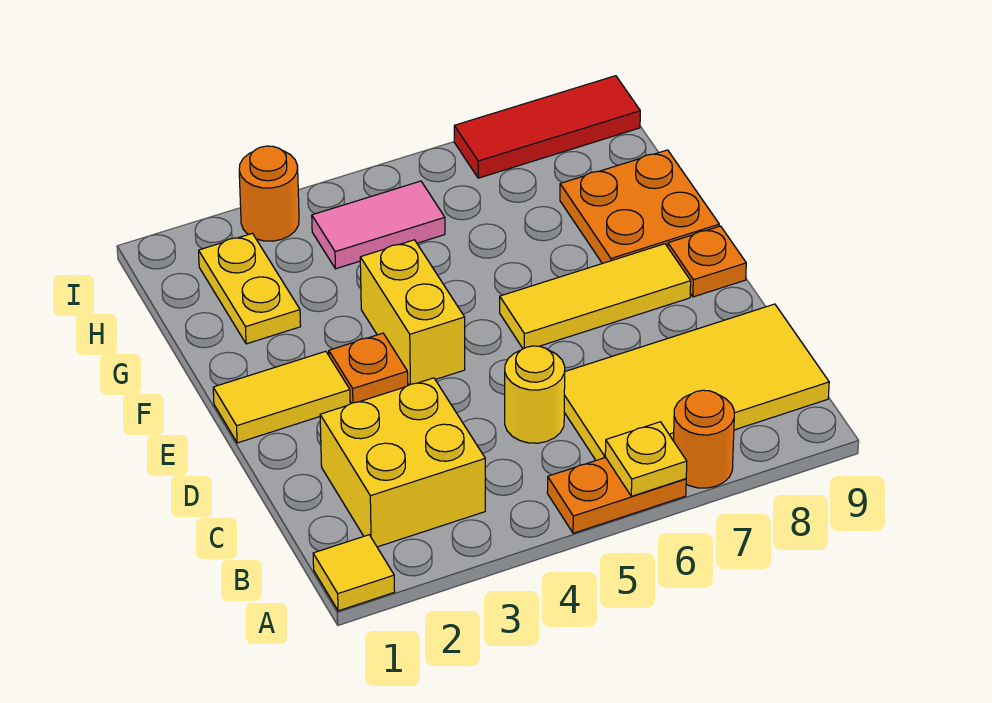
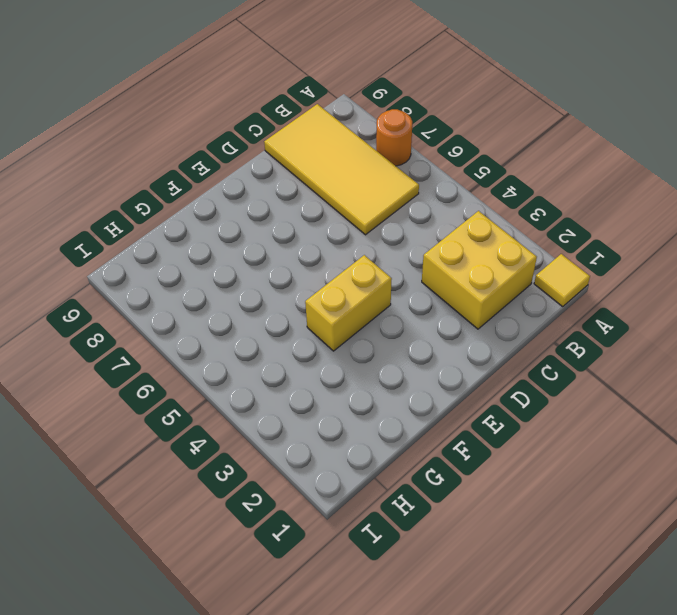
none -> orange 1x2 plate [547,457,686,533]
none -> yellow 1x1 round brick [505,346,565,443]
none -> yellow 1x2 tile [213,351,350,443]

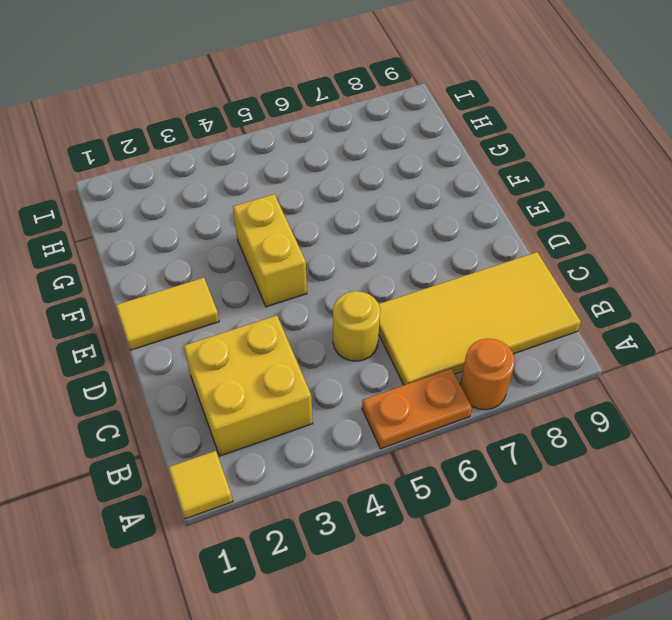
none -> orange 1x1 plate [329,333,408,403]
none -> yellow 1x3 tile [500,244,691,349]
none -> orange 1x1 plate [668,226,746,297]

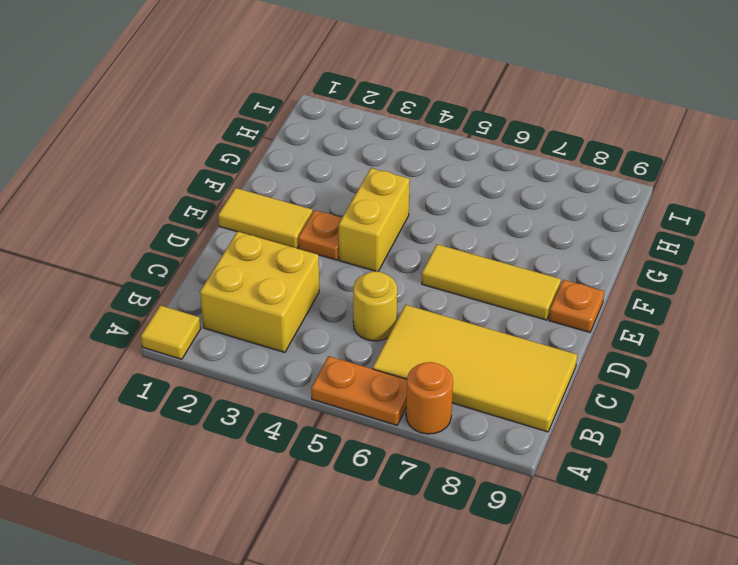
none -> orange 2x2 plate [560,150,719,264]
none -> yellow 1x2 plate [199,233,301,344]
none -> pink 1x2 tile [312,181,445,269]

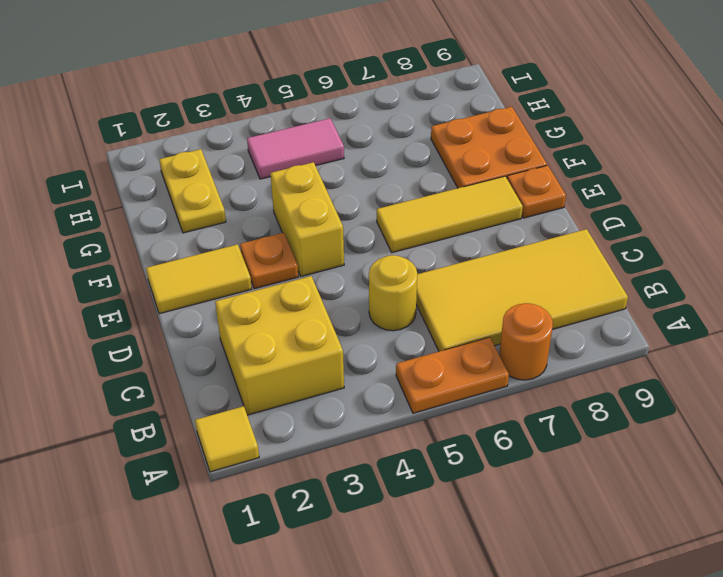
none -> orange 1x1 round brick [239,146,299,241]
none -> red 1x3 tile [454,76,640,178]
none -> yellow 1x1 plate [605,422,687,496]

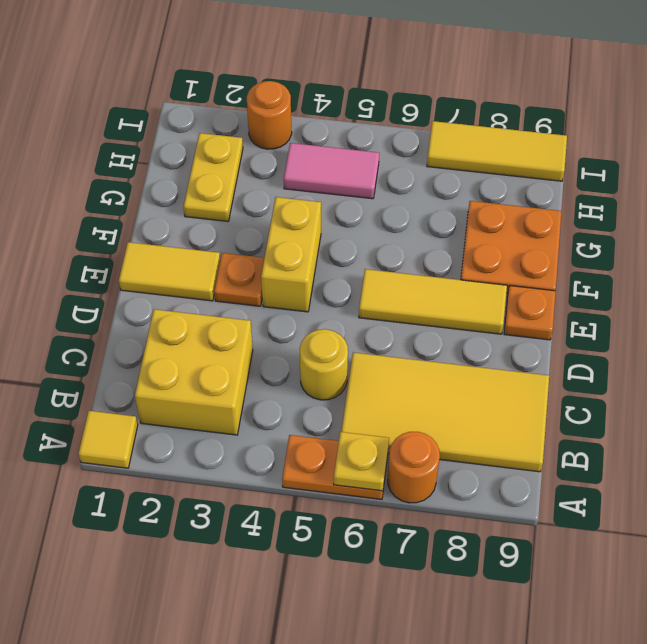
yellow 1x3 tile [427,121,567,181] -> red 1x3 tile [454,76,640,178]

